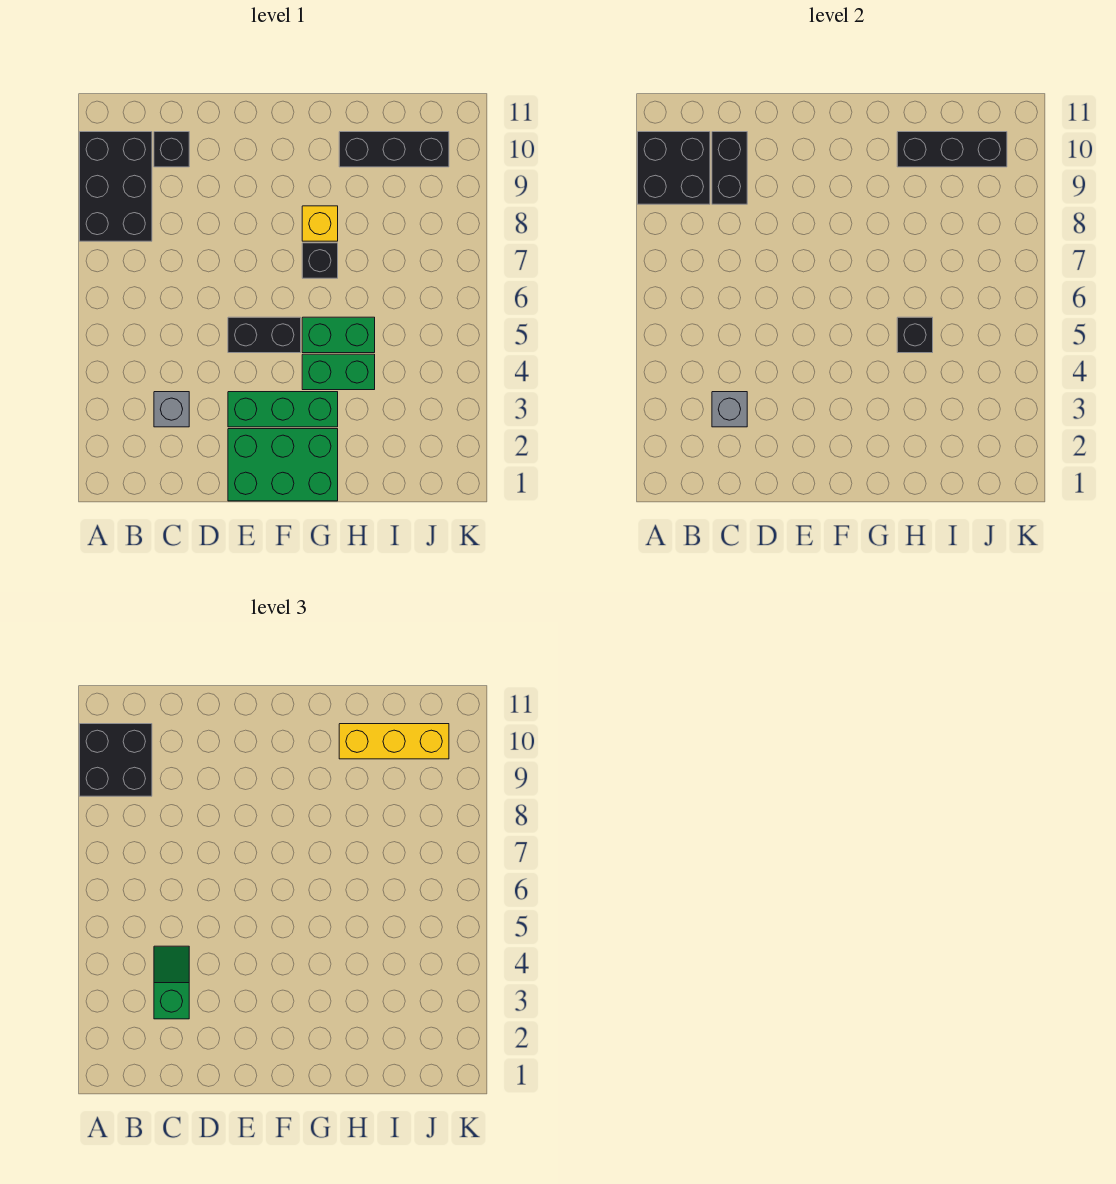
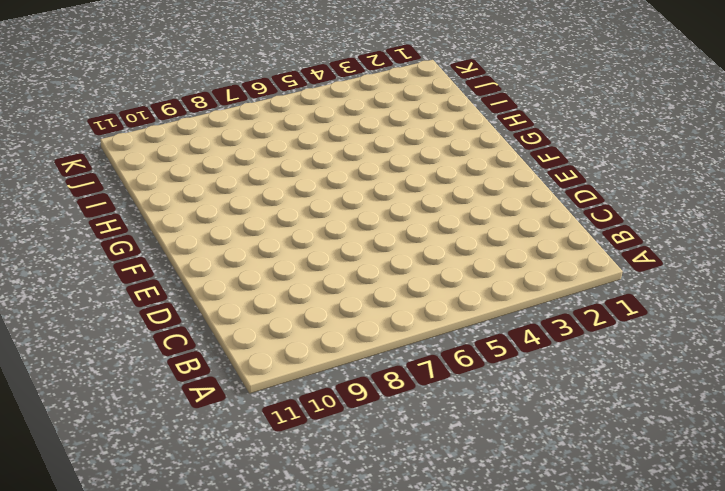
none -> black 2x3 brick [80,132,152,241]
none -> grey 1x1 brick [154,392,189,427]
none -> black 1x1 brick [154,132,189,167]

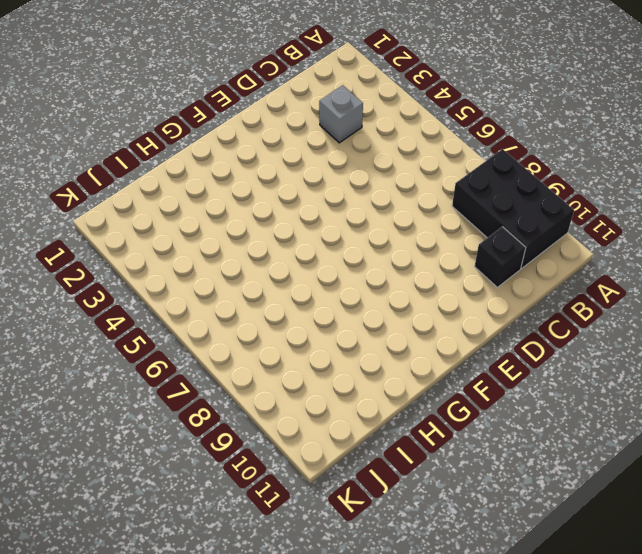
none -> green 2x3 brick [228,429,338,501]
none -> green 1x3 brick [228,392,338,427]
none -> black 1x2 brick [228,317,301,353]

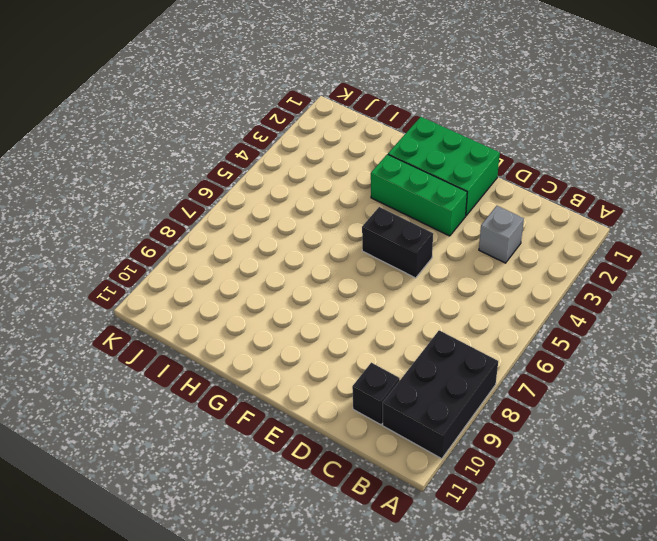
none -> green 1x2 brick [302,354,375,390]
none -> green 1x2 brick [302,317,375,353]
none -> black 1x1 brick [302,243,338,278]

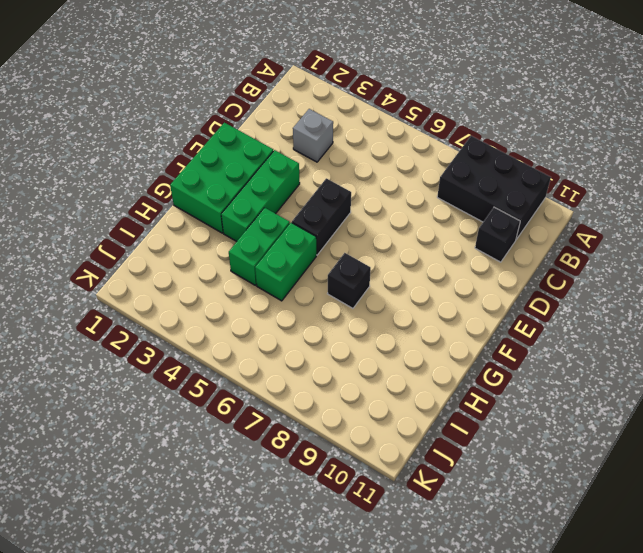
none -> yellow 1x1 brick [302,206,338,241]
none -> black 1x3 brick [339,132,449,167]
none -> black 2x2 brick [638,132,710,204]

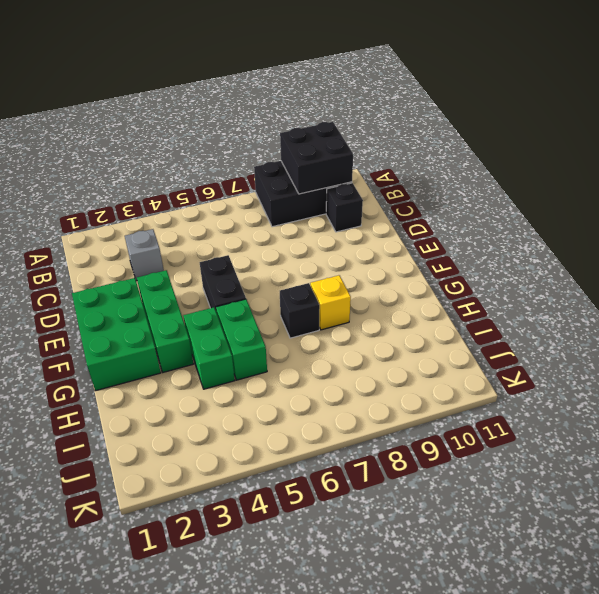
none -> black 1x3 brick [339,132,449,167]
none -> grey 1x1 brick [712,392,747,427]
none -> black 1x2 brick [712,132,747,204]

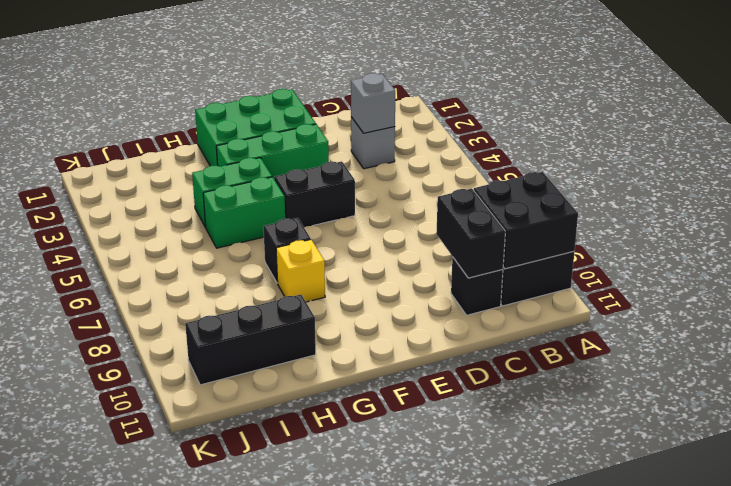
none -> black 1x1 brick [897,317,933,353]
none -> black 1x3 brick [897,132,1007,167]
none -> black 2x2 brick [80,724,152,796]

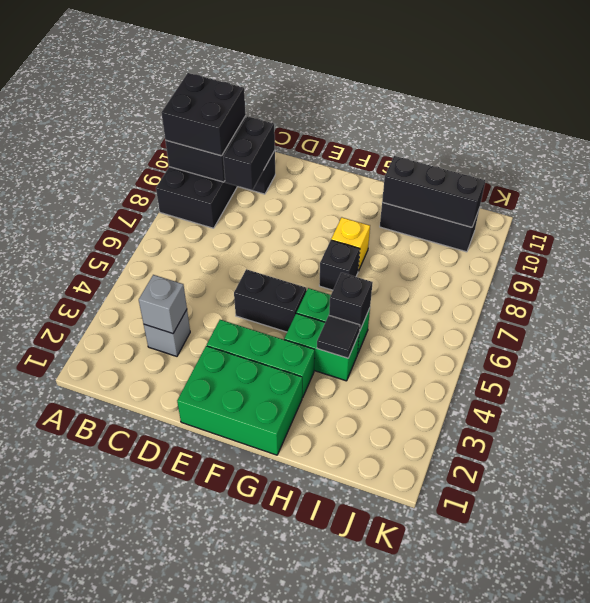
black 1x1 tile [317,316,360,358] -> none
none -> green 1x2 slope [154,946,189,1019]
none -> yellow 1x3 brick [339,724,449,759]

